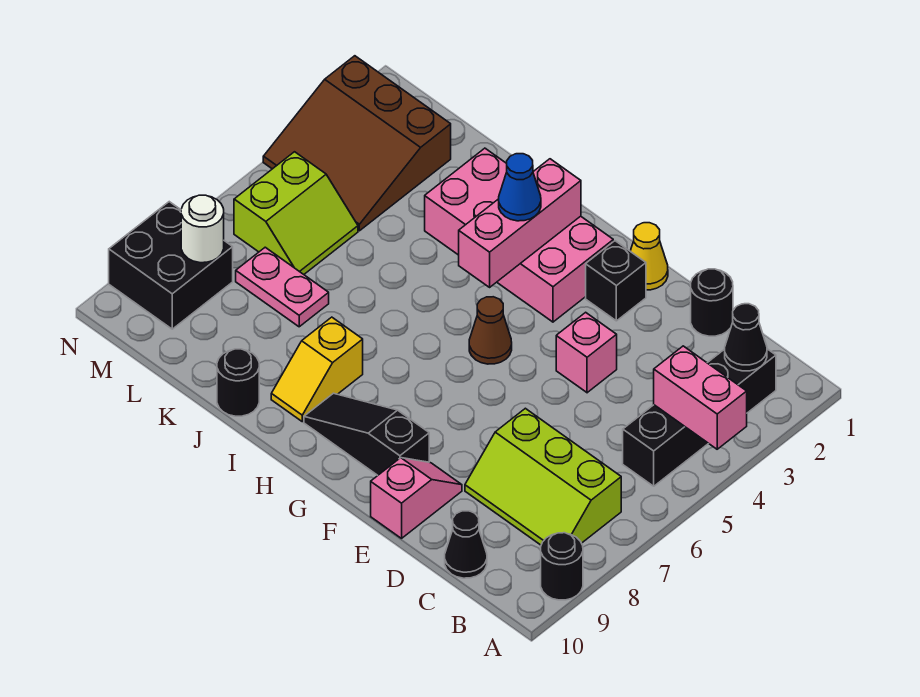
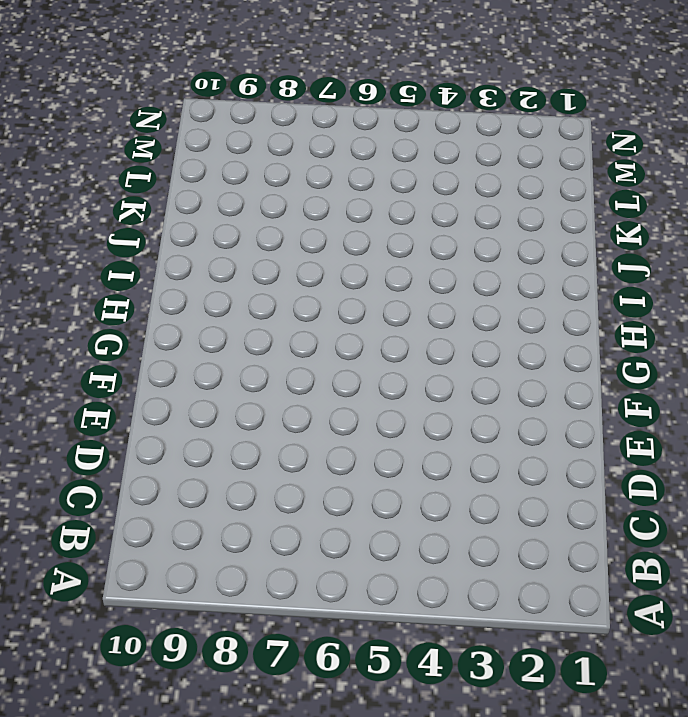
none -> black 1x1 round brick [541,533,583,600]
none -> black 1x4 brick [623,349,776,486]
none -> lime 2x3 slope [465,408,621,545]

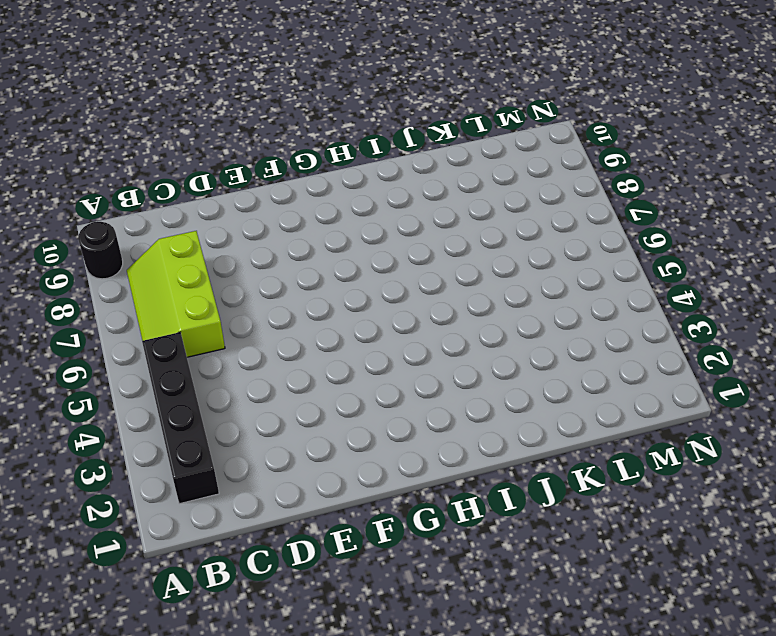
lime 2x3 slope [127,231,225,357] -> lime 2x3 slope turned to [465,408,621,545]
none -> black 1x1 cone [445,511,487,578]
none -> black 1x1 round brick [691,269,733,336]
none -> pink 1x1 brick [556,312,617,393]

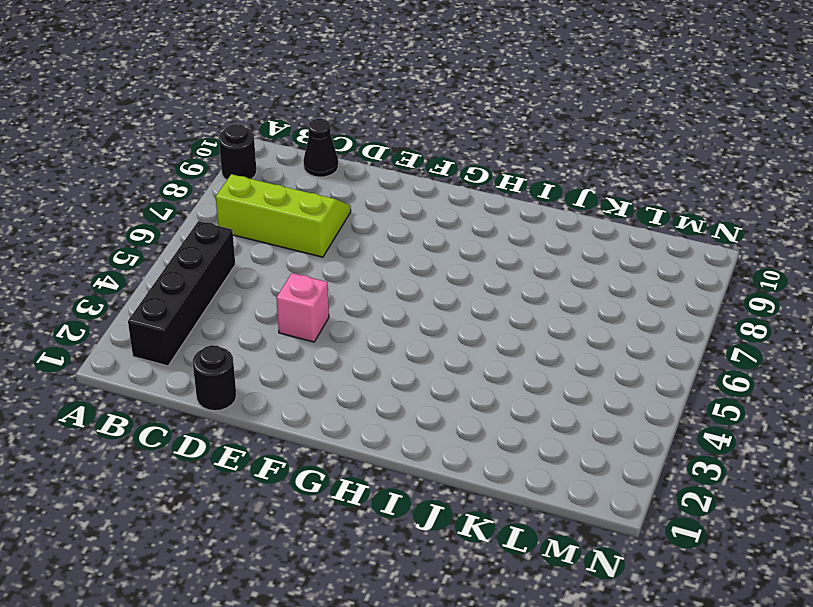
none -> pink 1x2 slope [371,458,462,538]
none -> yellow 1x1 cone [630,223,668,290]
none -> black 1x1 brick [586,241,646,321]

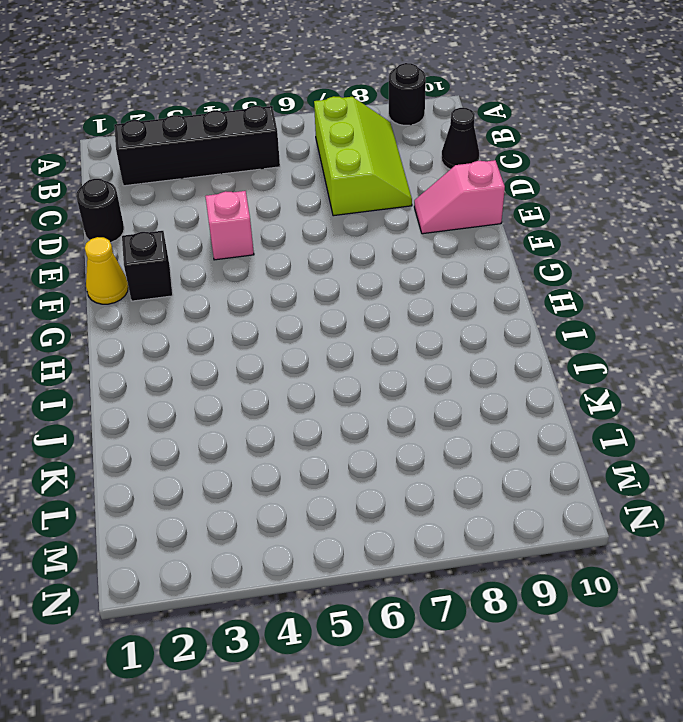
none -> black 1x3 slope [304,393,429,475]
none -> pink 2x4 brick [425,148,613,322]
none -> brown 1x1 cone [469,297,512,364]

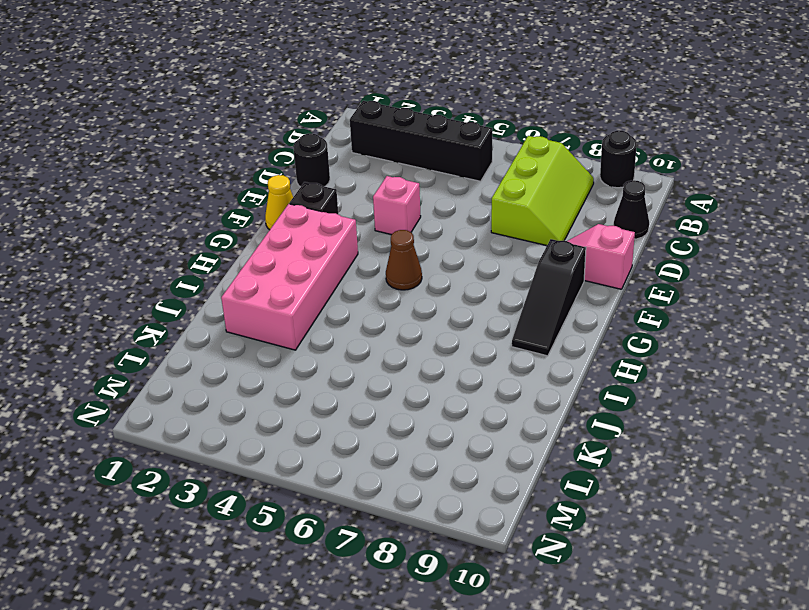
none -> yellow 1x2 slope [271,317,363,422]
none -> black 1x1 round brick [217,349,259,416]
none -> pink 1x2 plate [236,247,329,327]

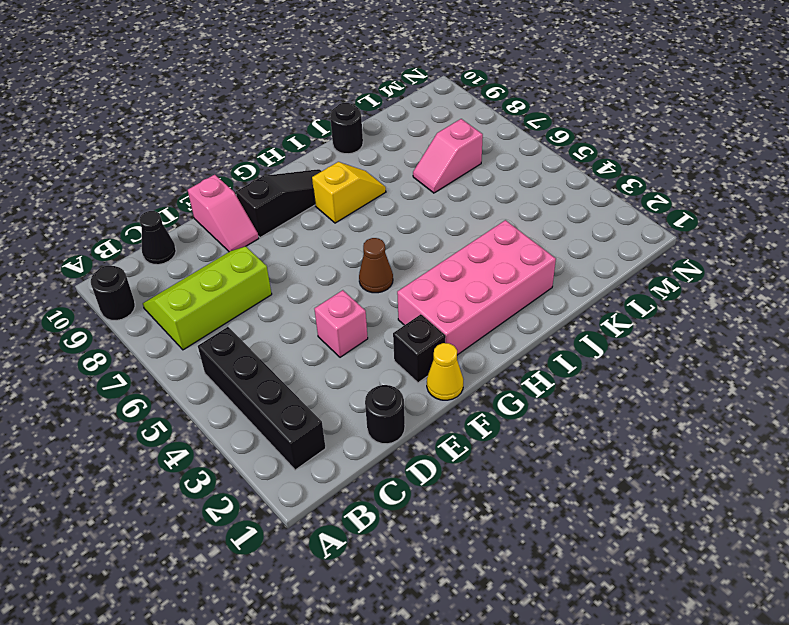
yellow 1x2 slope [312,162,386,223] -> yellow 1x2 slope turned to [271,317,363,422]
pink 1x2 slope [413,119,483,193] -> pink 1x2 plate [236,247,329,327]
none -> brown 3x3 slope [263,56,451,231]
none -> lime 2x2 slope [234,152,358,274]
none -> black 2x2 brick [109,202,233,329]

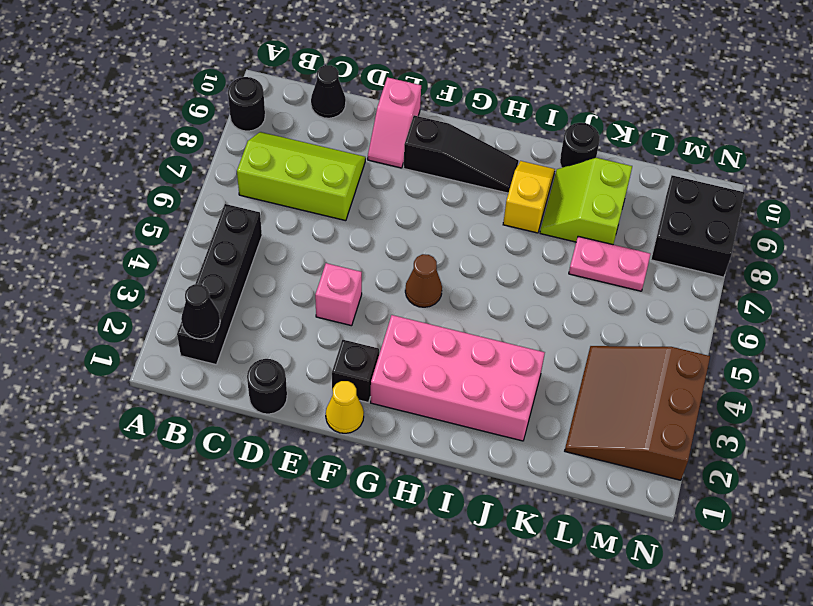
lime 2x2 slope [540,158,632,244] -> lime 2x2 slope moved to [234,152,358,274]
brown 3x3 slope [565,346,710,480] -> brown 3x3 slope turned to [263,56,451,231]
none -> pink 1x2 brick [654,346,747,449]
none -> pink 1x3 brick [459,159,581,287]
none -> white 1x1 round brick [181,195,224,263]

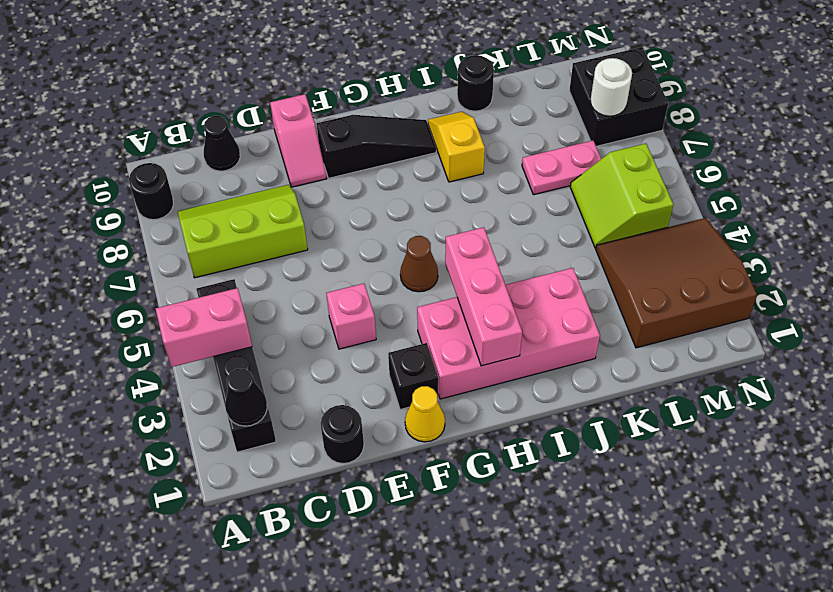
none -> blue 1x1 cone [499,154,541,221]

